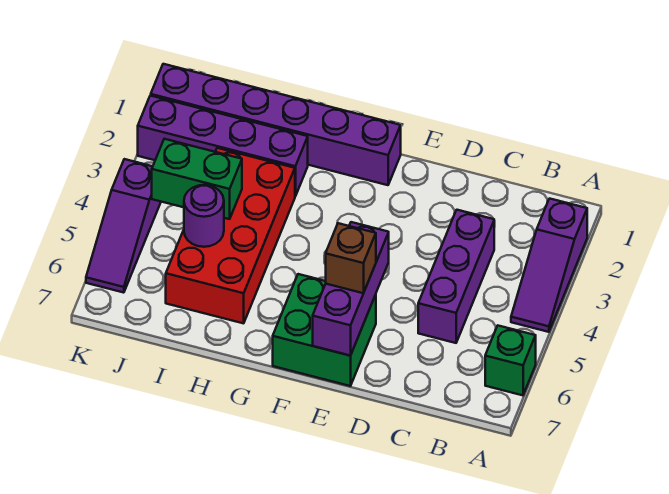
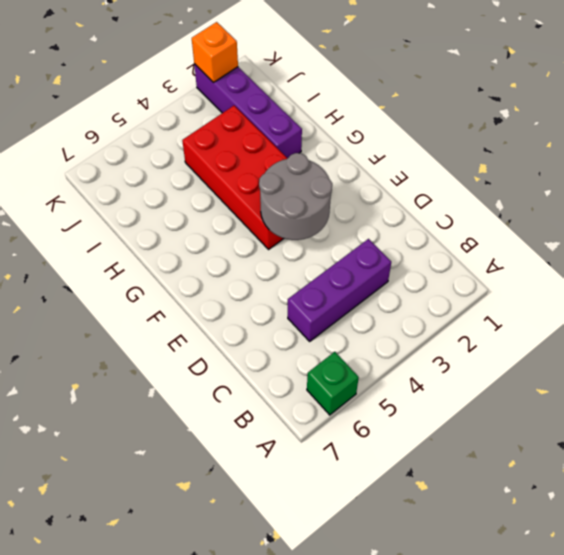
grey 2x2 round brick [259,153,332,240] -> none
red 2x4 brick [182,106,288,249] -> red 2x4 brick turned to [166,148,295,323]
orange 1x1 brick [192,22,238,83] -> none
none -> purple 1x3 slope [511,199,587,332]
none -> green 2x2 brick [273,274,376,386]
none -> purple 1x6 brick [151,64,401,185]

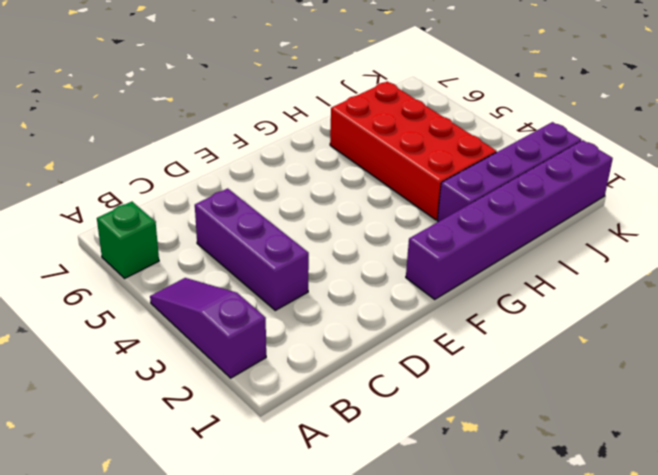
none -> green 2x2 brick [273,274,376,386]
none -> purple 1x3 slope [86,159,161,293]
none -> purple 1x3 brick [313,222,389,356]

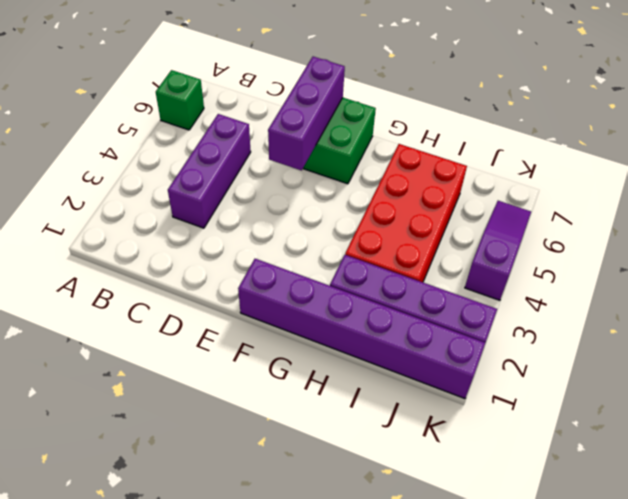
none -> purple 1x3 slope [511,199,587,332]
none -> green 1x2 brick [152,139,242,219]
none -> purple 1x1 round brick [184,185,224,247]

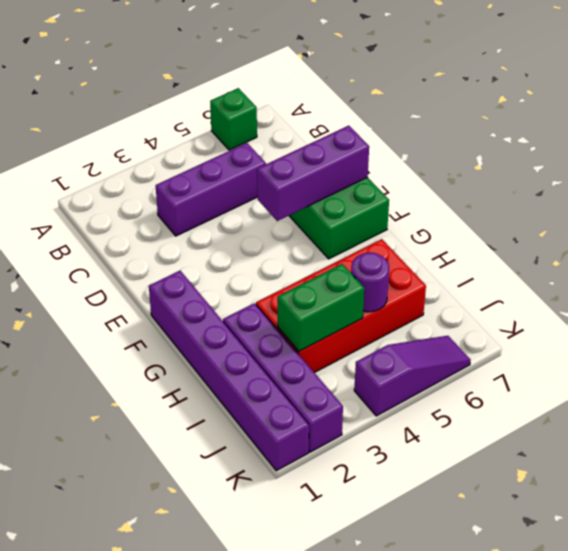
green 1x2 brick [278,264,364,351] -> green 1x2 brick turned to [152,139,242,219]
none -> purple 1x3 slope [511,199,587,332]
none -> brown 1x1 brick [326,223,376,293]

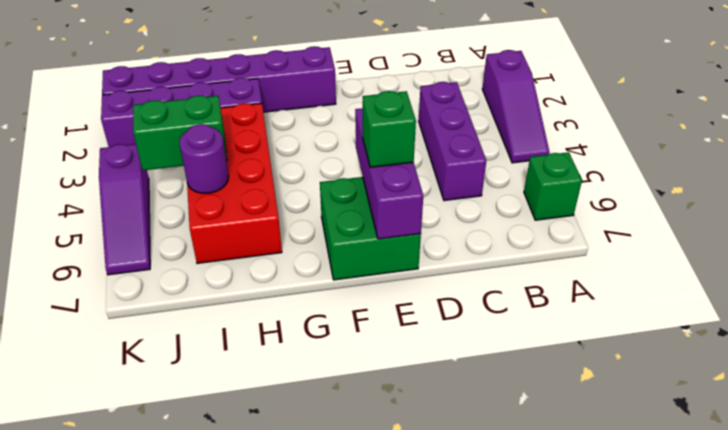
green 1x1 brick [363,91,416,167] -> brown 1x1 brick [326,223,376,293]

